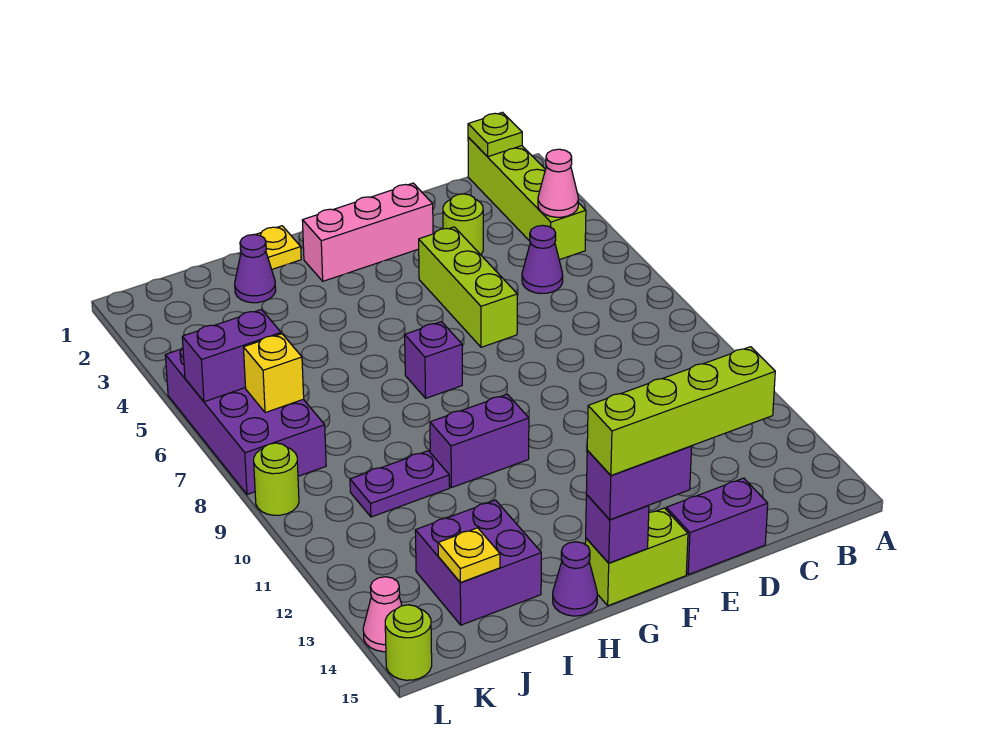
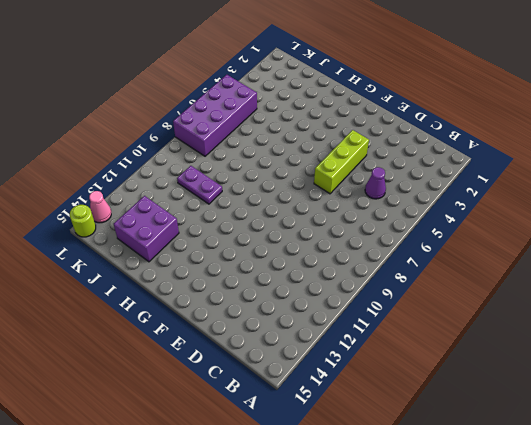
none -> lime 1x4 brick [468,138,586,260]
none -> lime 1x1 round brick [443,194,483,255]
none -> purple 1x2 brick [666,478,768,575]

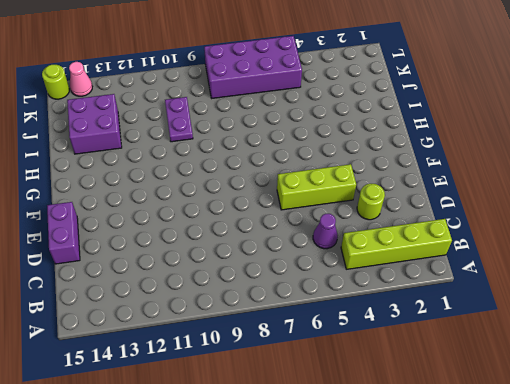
none -> pink 1x3 brick [302,183,433,281]
none -> lime 1x2 brick [585,508,688,606]
none -> purple 1x1 brick [405,322,462,398]

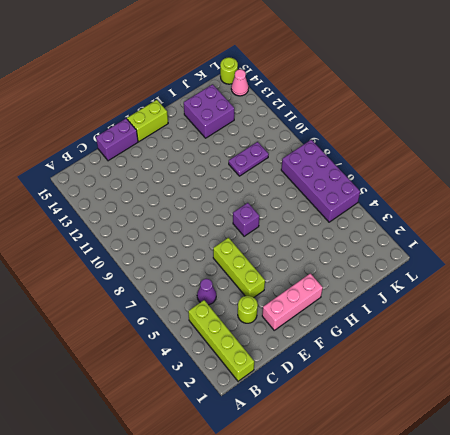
none -> purple 1x2 brick [430,394,529,488]
none -> yellow 1x1 plate [256,226,301,269]
none -> purple 1x1 cone [553,542,597,616]

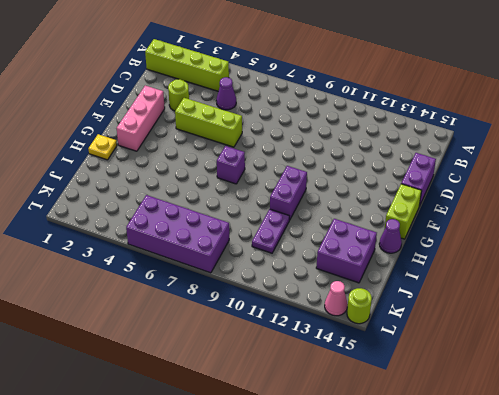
none -> purple 1x1 cone [235,234,276,303]
none -> lime 1x1 round brick [254,443,299,515]
none -> lime 1x1 plate [468,112,522,157]

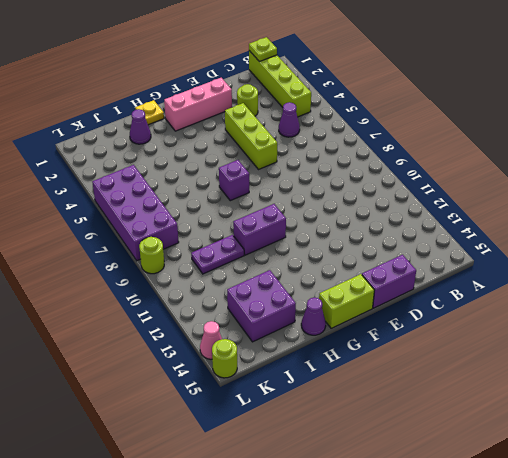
none -> pink 1x1 cone [538,149,578,217]
none -> purple 1x1 brick [586,495,649,563]
none -> yellow 1x1 plate [438,528,500,583]

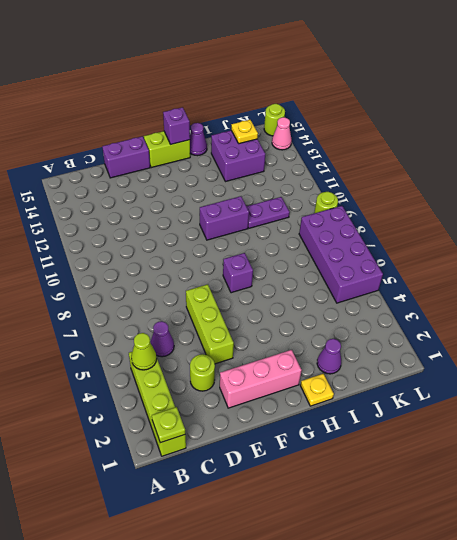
lime 1x1 cone [131,333,157,370] -> pink 1x1 cone [538,149,578,217]
none -> purple 1x2 brick [182,309,281,402]
none -> yellow 1x1 brick [243,334,304,413]
none -> purple 1x2 brick [586,446,692,520]

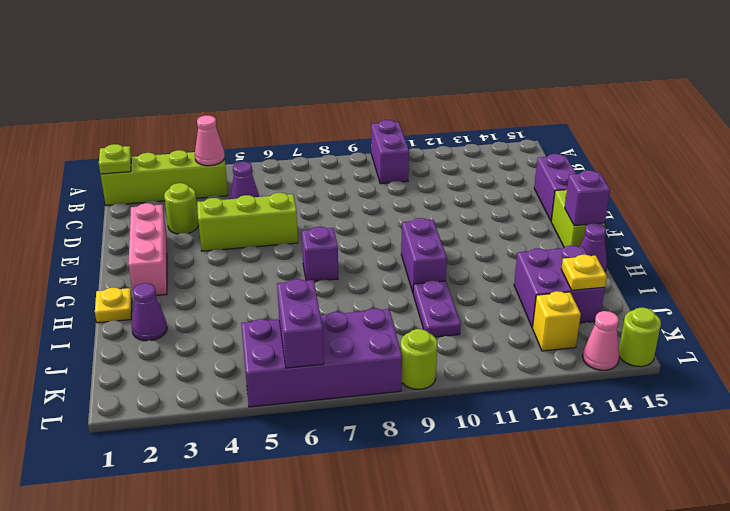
purple 1x2 brick [371,120,409,184] -> purple 1x2 brick moved to [586,446,692,520]
yellow 1x1 brick [533,291,581,351] -> yellow 1x1 brick moved to [243,334,304,413]
none -> lime 1x4 brick [587,347,775,475]

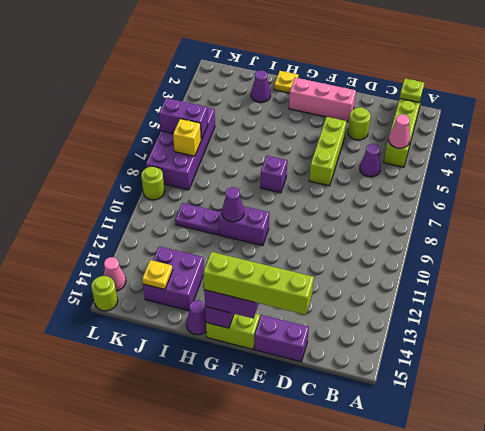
purple 1x1 cone [222,187,244,222] -> none

